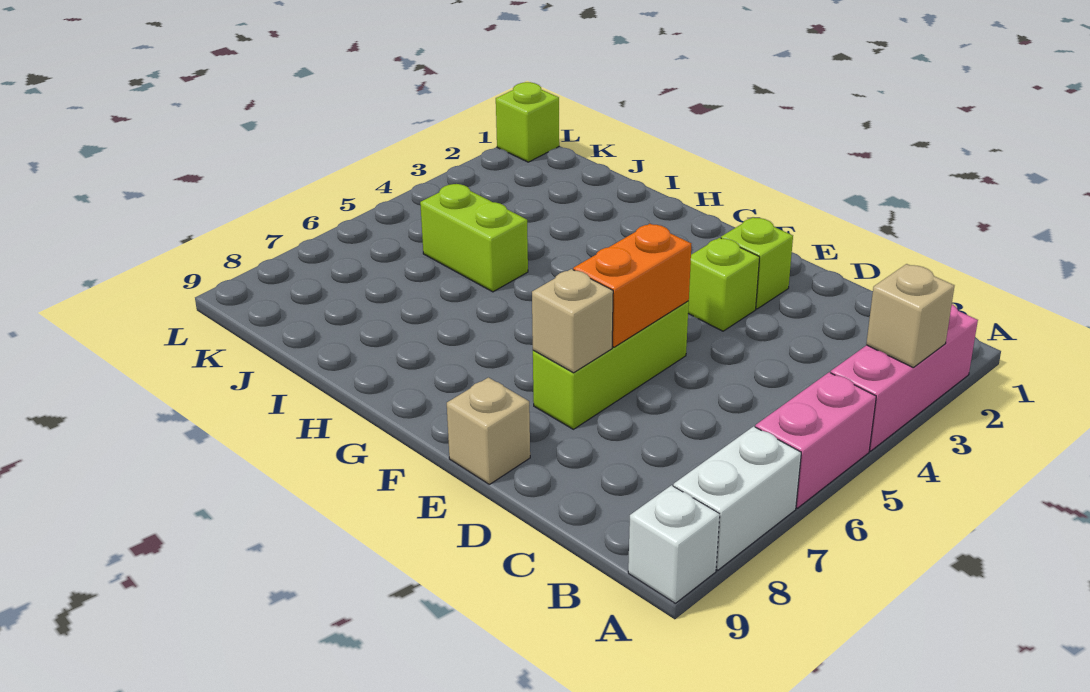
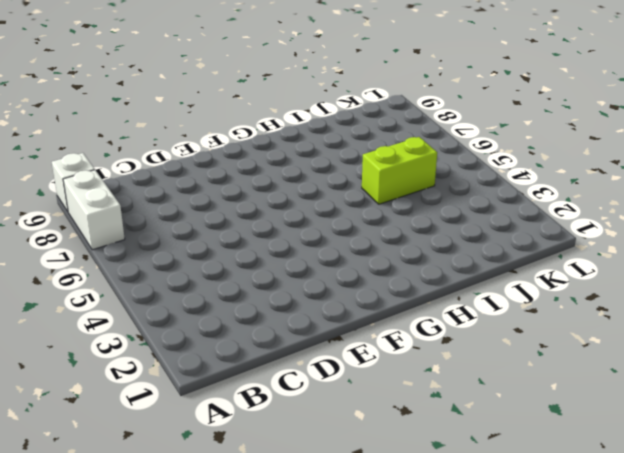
none -> pink 1x3 brick [831,304,978,451]
none -> pink 1x2 brick [755,372,876,508]
none -> lime 1x1 brick [721,217,793,309]

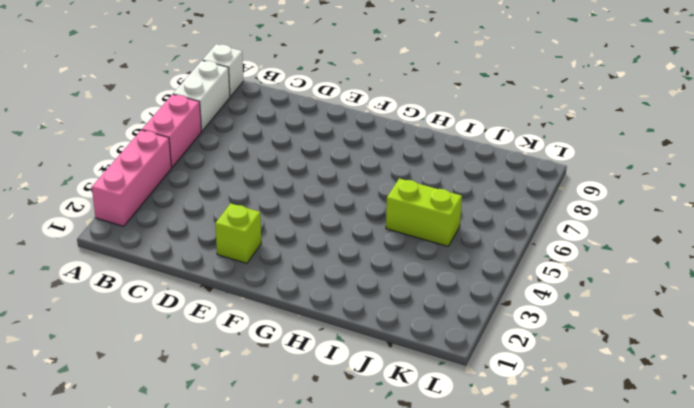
none -> lime 1x1 brick [688,238,760,331]
none -> lime 1x3 brick [533,301,689,429]
none -> tan 1x1 brick [447,377,530,484]

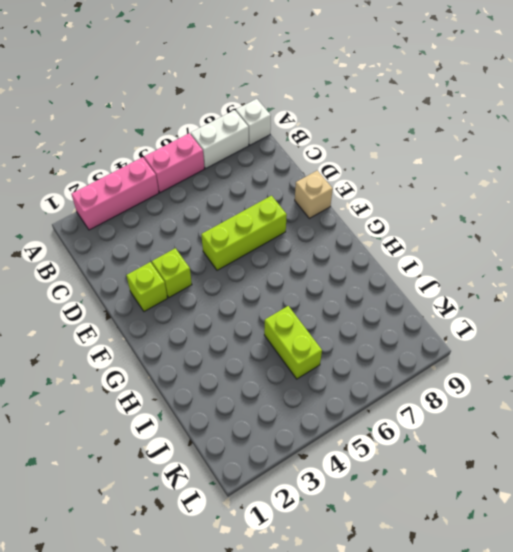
none -> lime 1x1 brick [496,82,559,162]
none -> tan 1x1 brick [866,264,954,367]
none -> orange 1x2 brick [573,224,691,347]

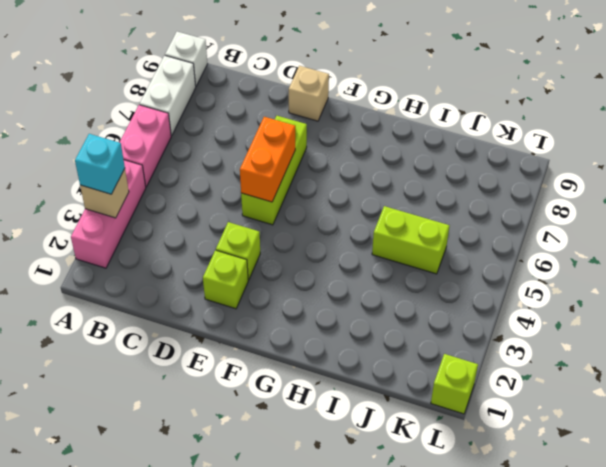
cyan 1x1 brick [75,134,125,194] -> none
none -> tan 1x1 brick [532,269,613,373]

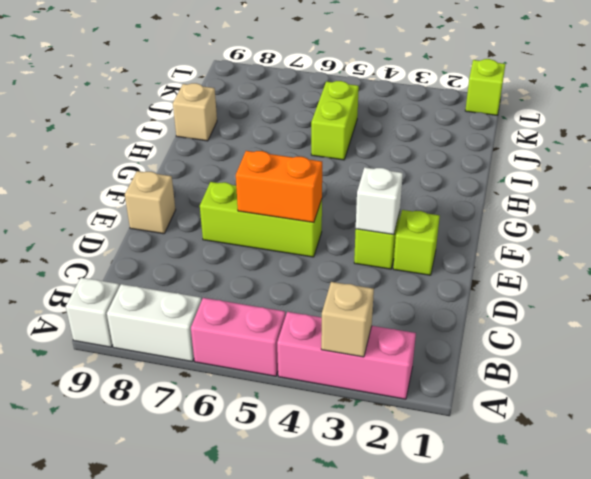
white 1x1 brick [356,167,403,235] -> none
tan 1x1 brick [173,83,217,141] -> tan 1x1 brick moved to [532,269,613,373]

